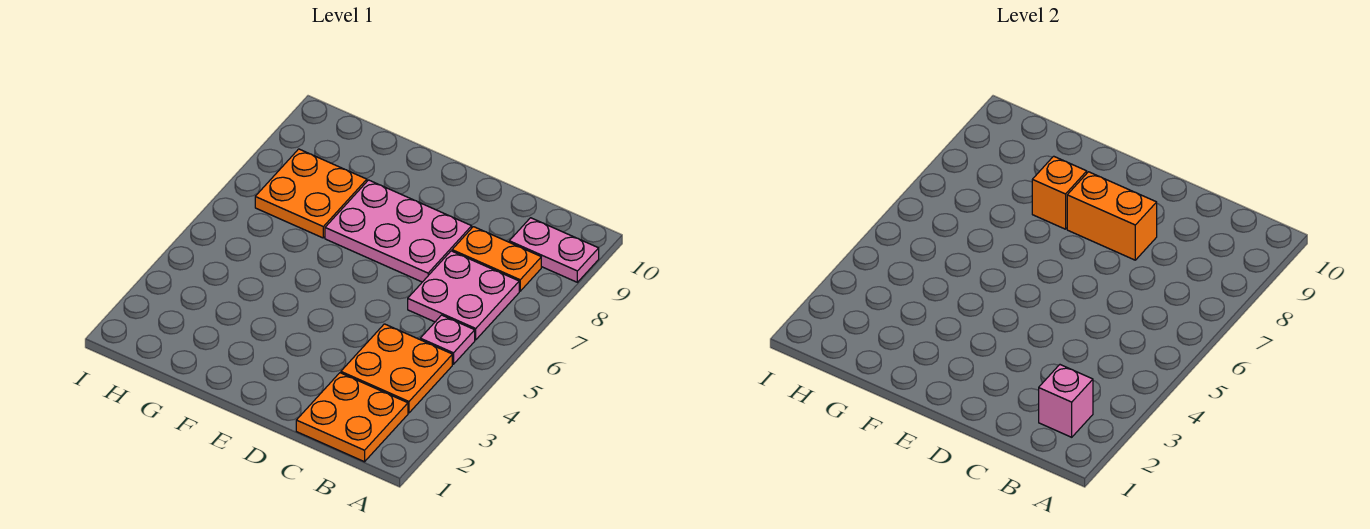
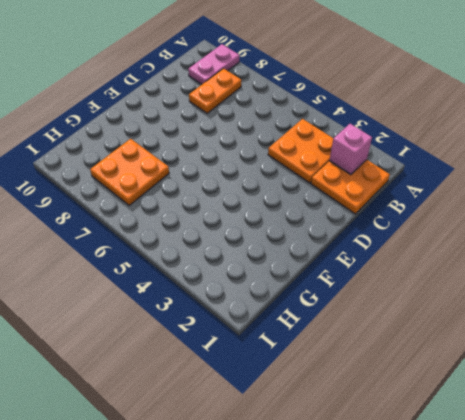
none -> pink 1x1 plate [420,315,475,364]
none -> pink 2x2 plate [408,251,519,340]

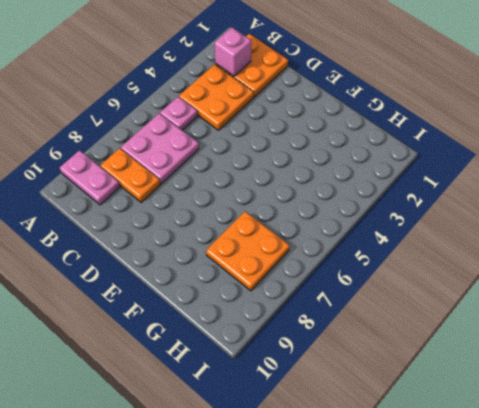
none -> pink 2x3 plate [325,180,472,282]
none -> orange 1x2 brick [1067,172,1157,260]

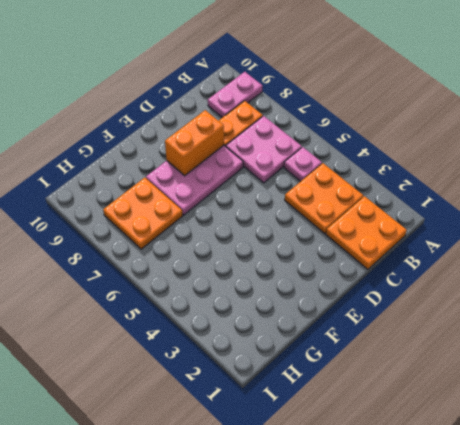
none -> pink 1x1 brick [1039,365,1093,437]
none -> orange 1x1 brick [1032,156,1087,229]

